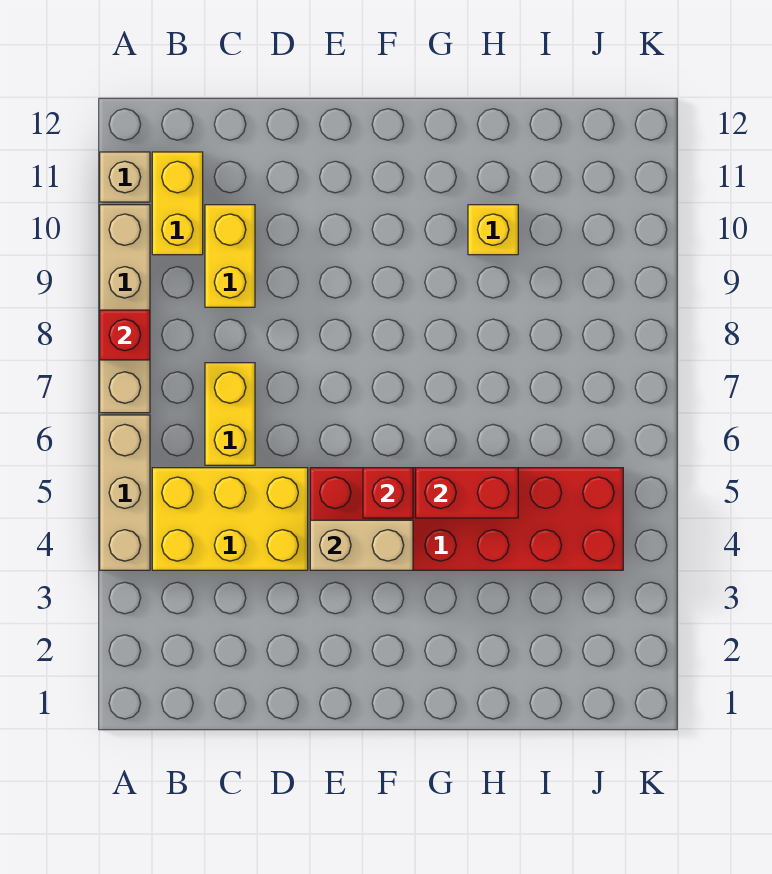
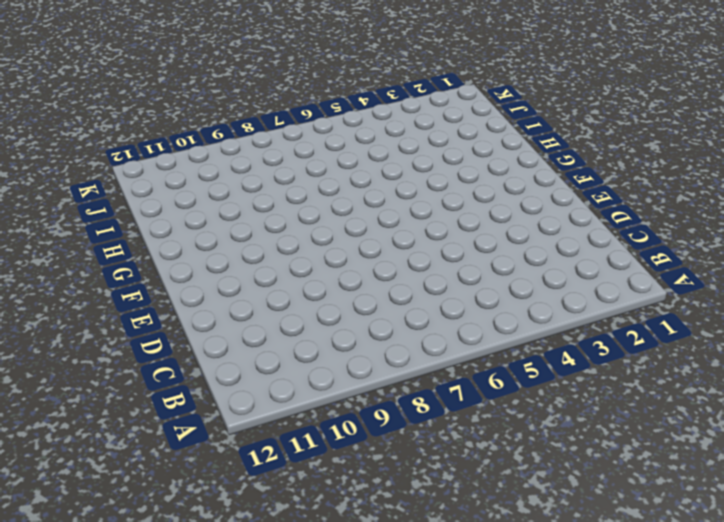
none -> tan 1x3 brick [100,415,150,570]
none -> tan 1x4 brick [100,205,150,413]
none -> tan 1x1 brick [100,152,150,202]

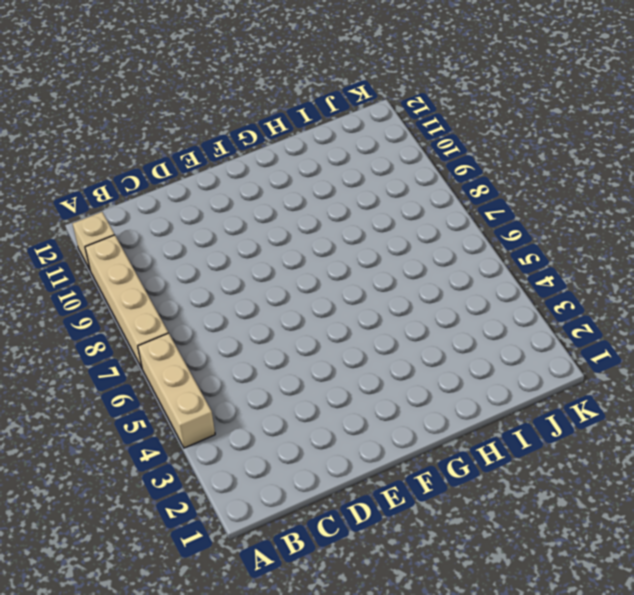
none -> yellow 2x3 brick [152,468,308,570]
none -> yellow 1x2 brick [152,152,203,255]
none -> yellow 1x2 brick [205,363,255,465]

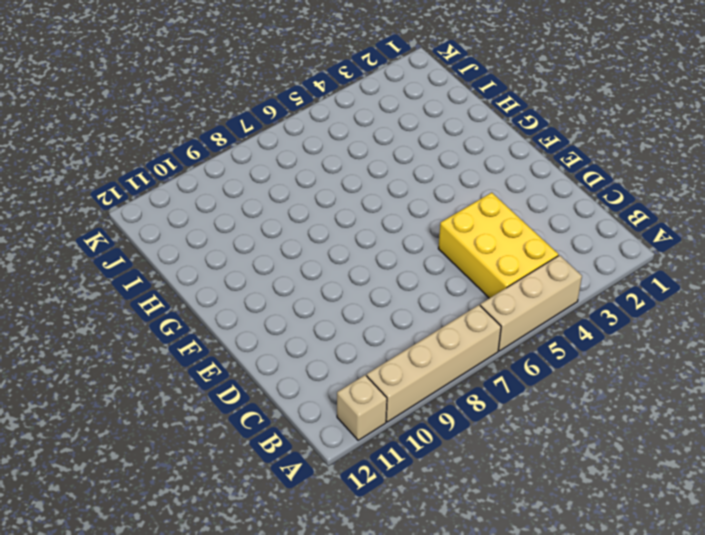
none -> yellow 1x2 brick [152,152,203,255]
none -> yellow 1x2 brick [205,363,255,465]
none -> yellow 1x2 brick [205,205,255,307]

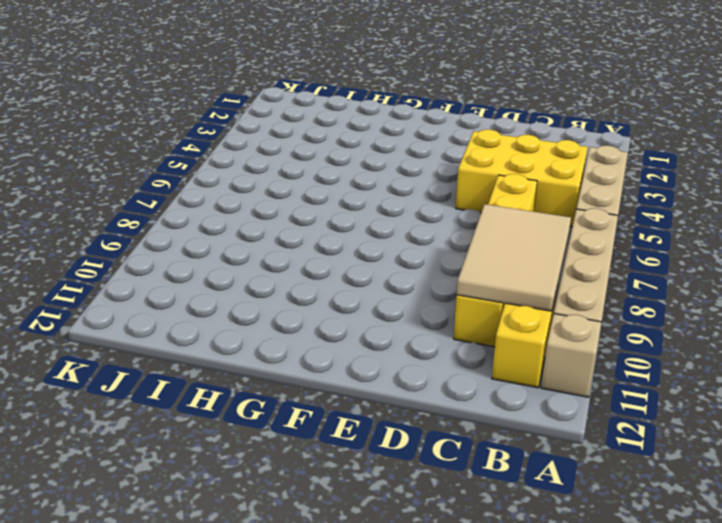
tan 2x3 tile [457,204,571,311] -> none
none -> red 2x6 brick [310,468,623,570]
none -> yellow 1x1 brick [468,205,518,255]
none -> red 1x1 brick [100,310,150,360]

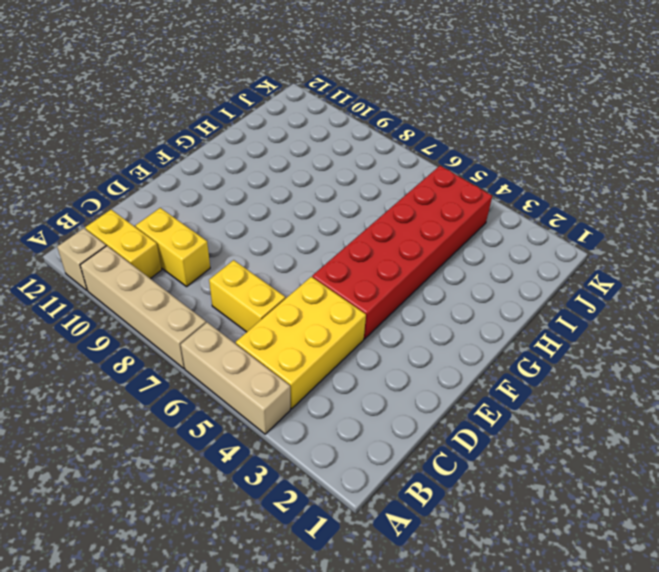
none -> yellow 1x1 brick [468,205,518,255]
none -> red 1x1 brick [100,310,150,360]
none -> tan 1x2 brick [310,520,413,570]

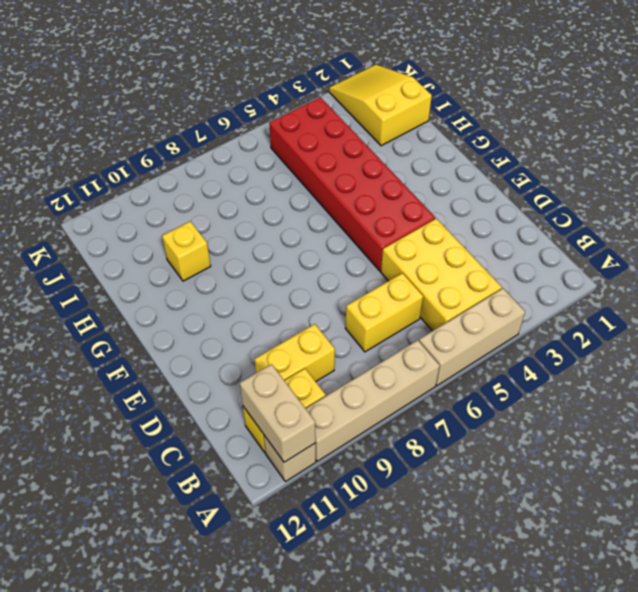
tan 1x2 brick [240,364,316,462] -> tan 1x2 brick moved to [310,520,413,570]
yellow 2x3 slope [329,65,432,146] -> none
none -> red 1x1 brick [100,310,150,360]
none -> red 1x1 brick [363,468,413,518]
none -> red 1x2 brick [416,468,518,518]

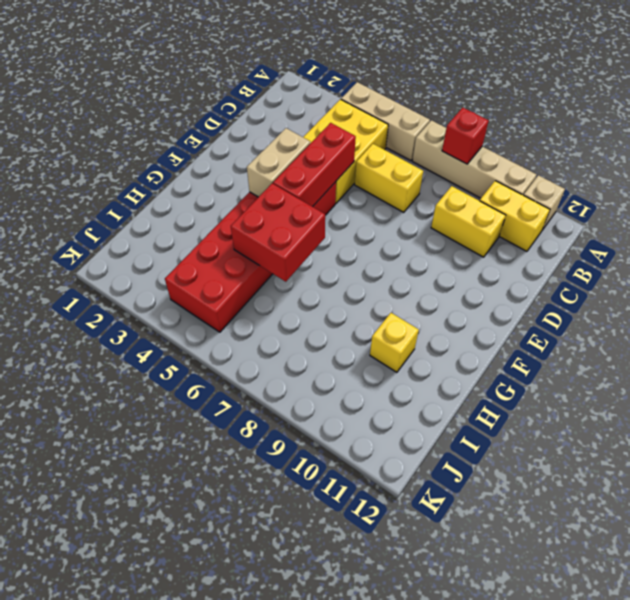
red 1x3 brick [273,123,356,207] -> red 1x1 brick [363,468,413,518]
red 2x2 brick [231,183,325,282] -> red 1x2 brick [416,468,518,518]

